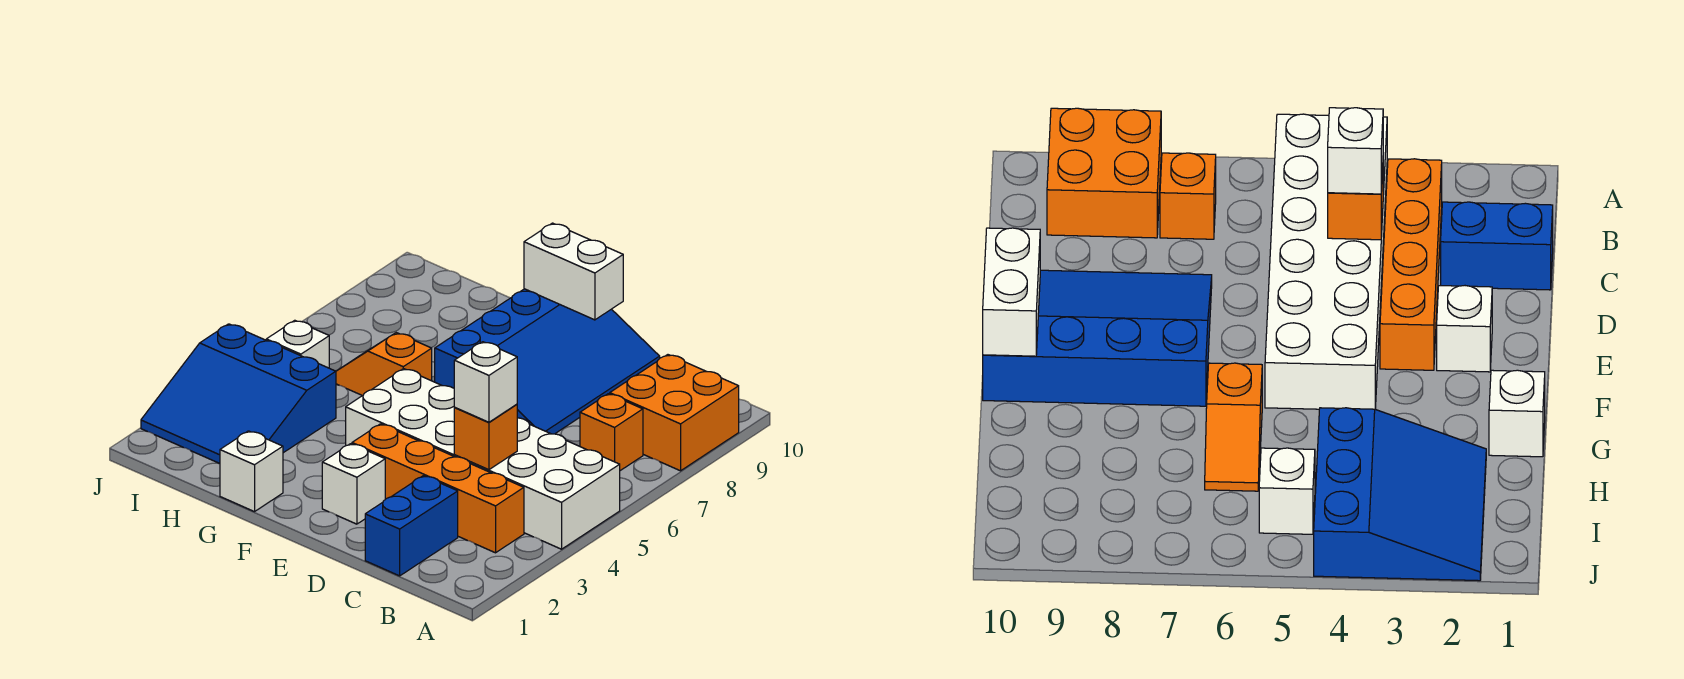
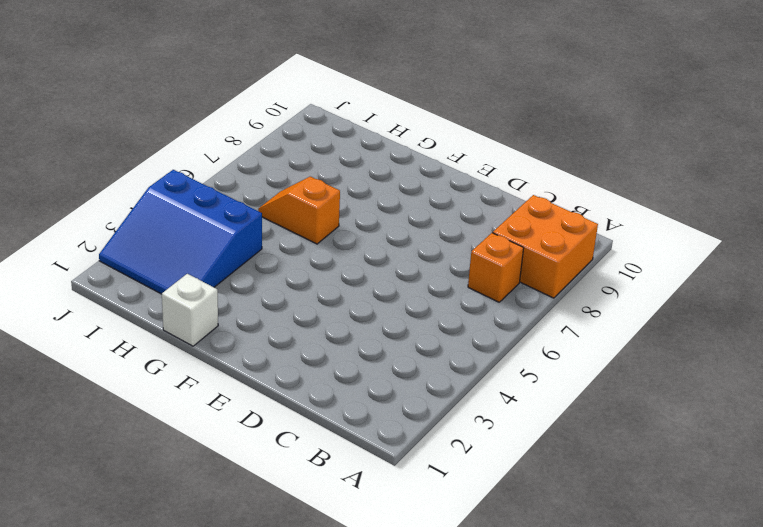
none -> white 2x6 brick [346,369,620,549]
none -> orange 1x4 brick [352,424,524,553]
none -> blue 1x2 brick [365,476,458,576]

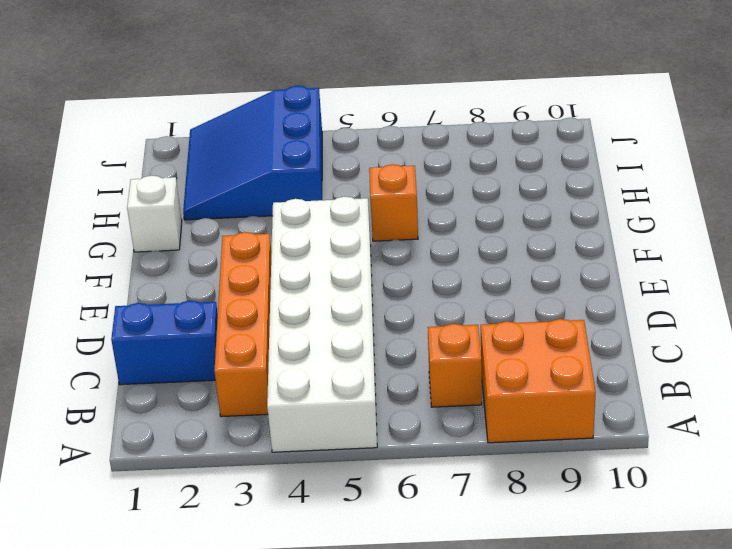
none -> blue 3x4 slope [435,289,660,434]
none -> white 1x1 brick [322,444,385,524]
none -> white 1x1 brick [266,320,329,368]

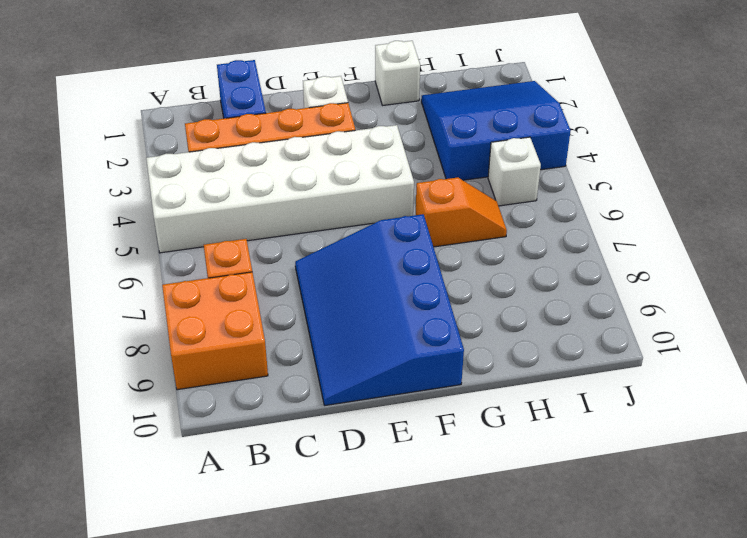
none -> orange 1x1 brick [454,404,517,470]
none -> white 1x2 brick [524,223,623,320]
none -> white 1x1 brick [454,342,517,422]

